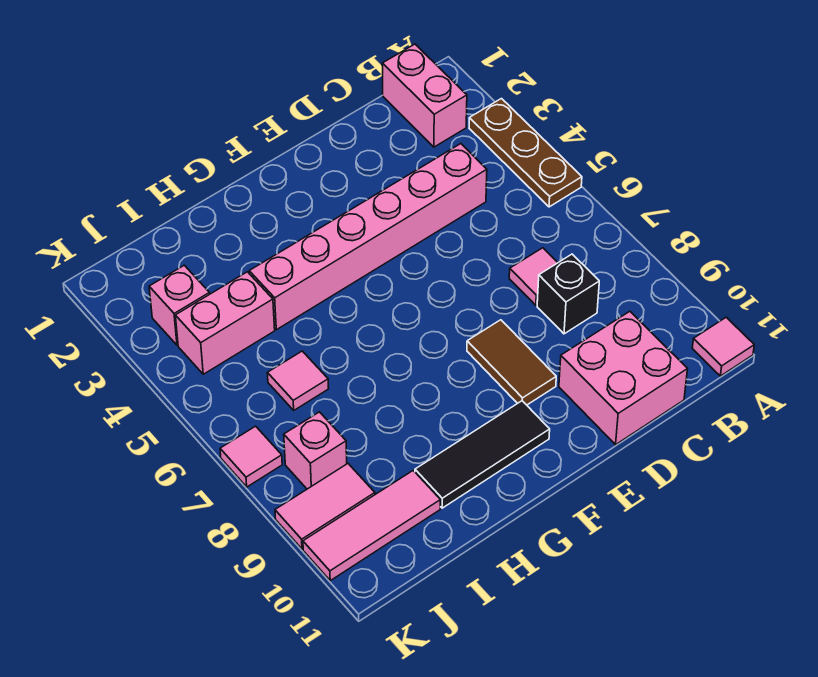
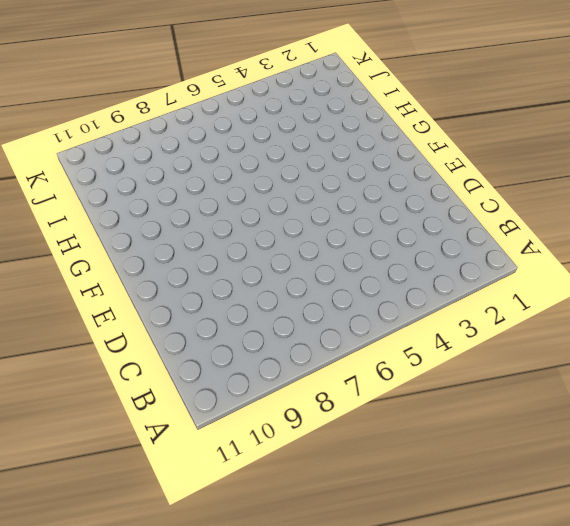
none -> brown 1x3 plate [469,99,582,207]
none -> pink 1x1 tile [692,317,754,376]
none -> pink 1x2 brick [382,44,467,147]

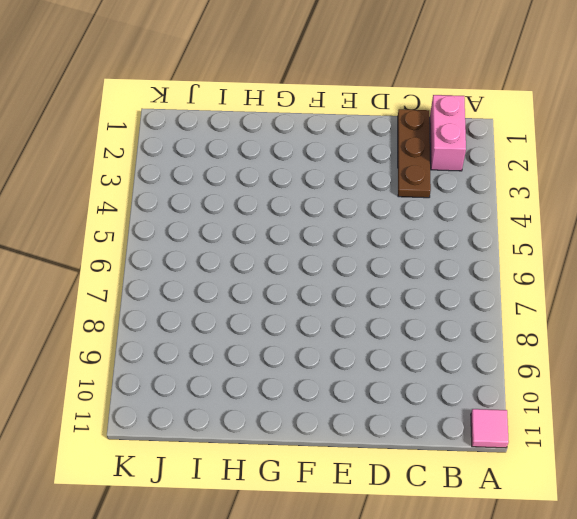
brown 1x3 plate [398,109,431,198] -> brown 1x3 plate moved to [469,99,582,207]
none -> pink 1x6 brick [249,144,487,330]
none -> pink 1x1 tile [509,248,558,305]
none -> black 1x1 brick [537,254,599,334]

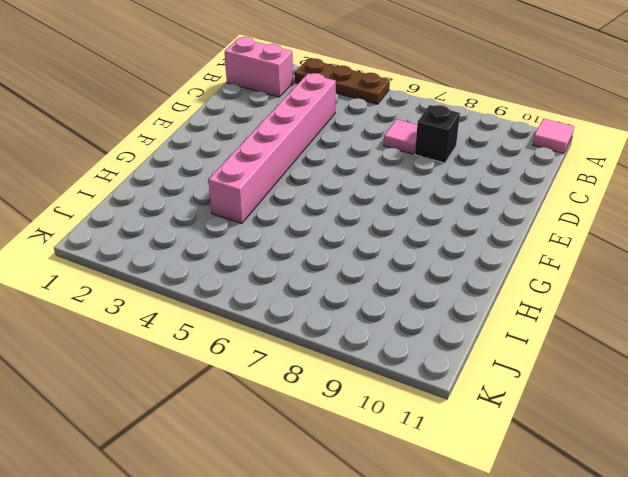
none -> pink 2x2 brick [559,311,687,445]
none -> brown 1x2 tile [467,320,556,405]
none -> black 1x3 tile [415,401,550,508]

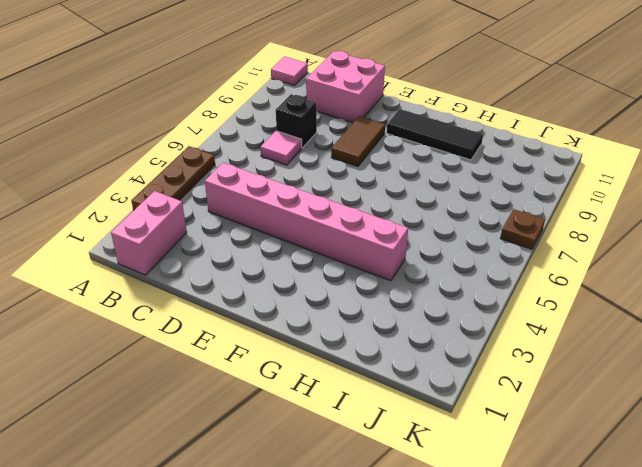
brown 1x1 plate [500,209,545,249] -> pink 1x1 tile [220,426,282,487]
none -> pink 1x2 brick [175,272,275,374]
none -> pink 1x1 tile [267,351,329,410]
none -> pink 1x3 tile [303,471,440,580]

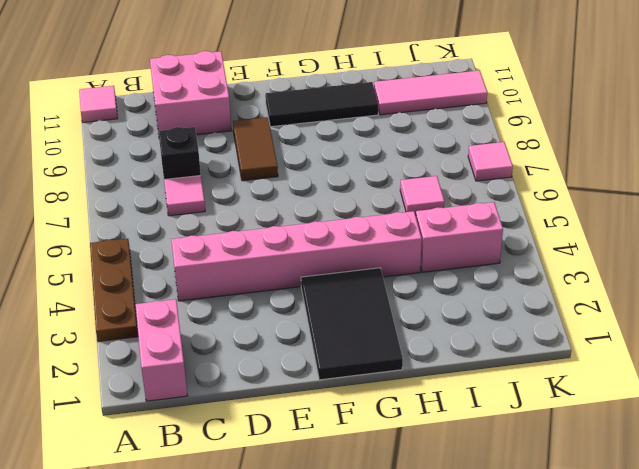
black 2x3 tile [301,268,403,380] -> none
none -> pink 1x1 brick [149,265,210,345]
none -> pink 1x1 brick [284,412,347,489]
none -> pink 1x2 tile [275,464,375,549]

